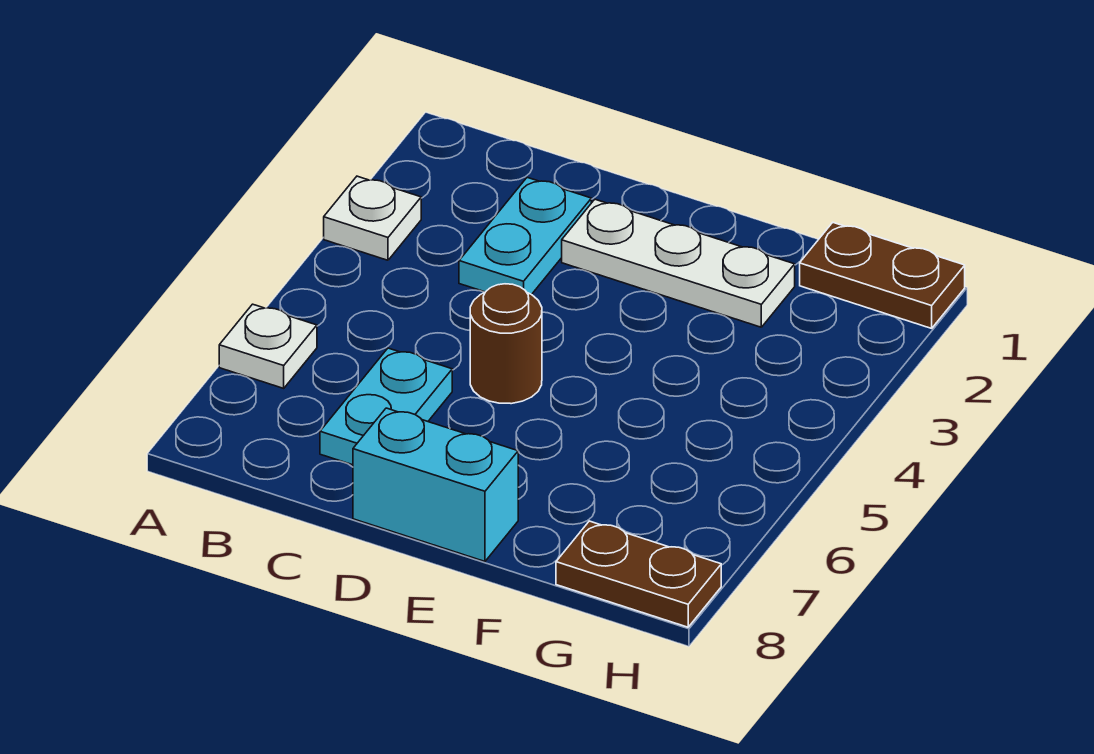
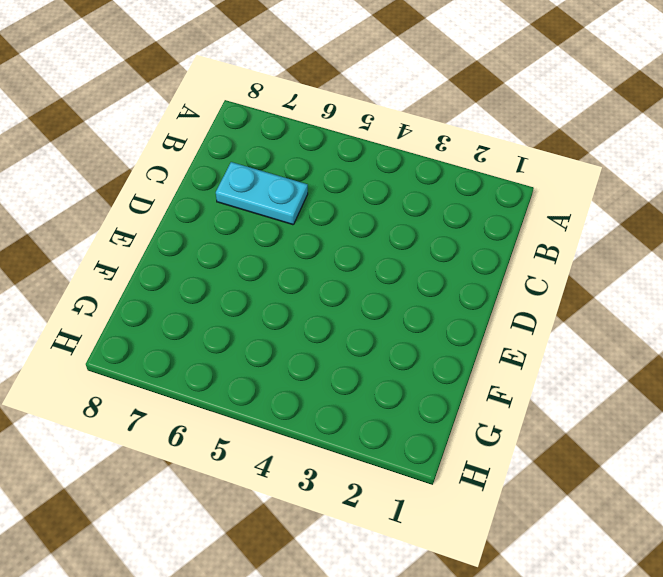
none -> white 1x1 plate [324,176,421,260]
none -> white 1x1 plate [219,304,317,388]

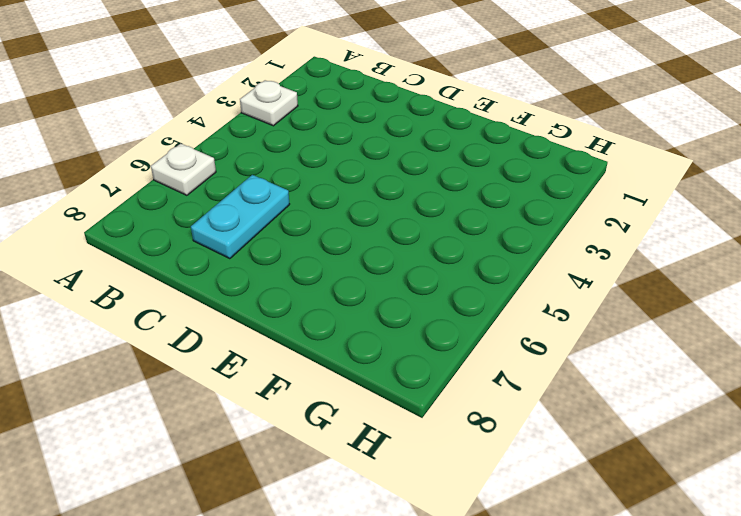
none -> cyan 1x2 plate [459,177,591,295]
none -> white 1x3 plate [562,199,795,327]

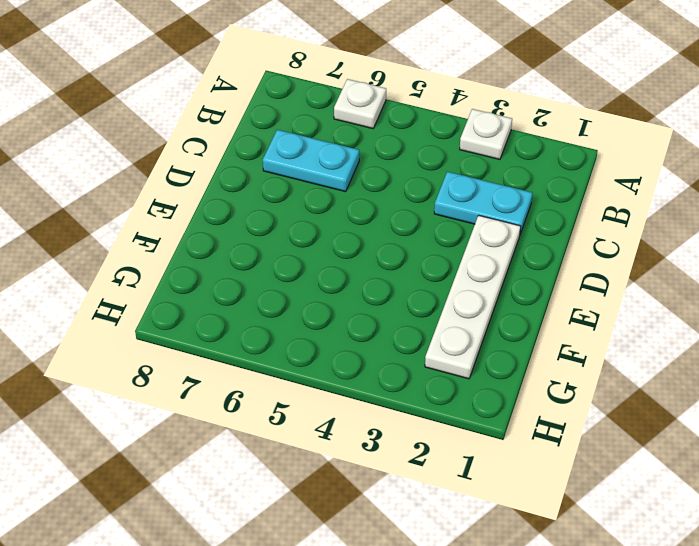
white 1x4 plate [425,215,521,379] -> white 1x3 plate [562,199,795,327]
none -> brown 1x1 round brick [470,284,542,404]
none -> cyan 1x2 brick [353,408,518,561]

